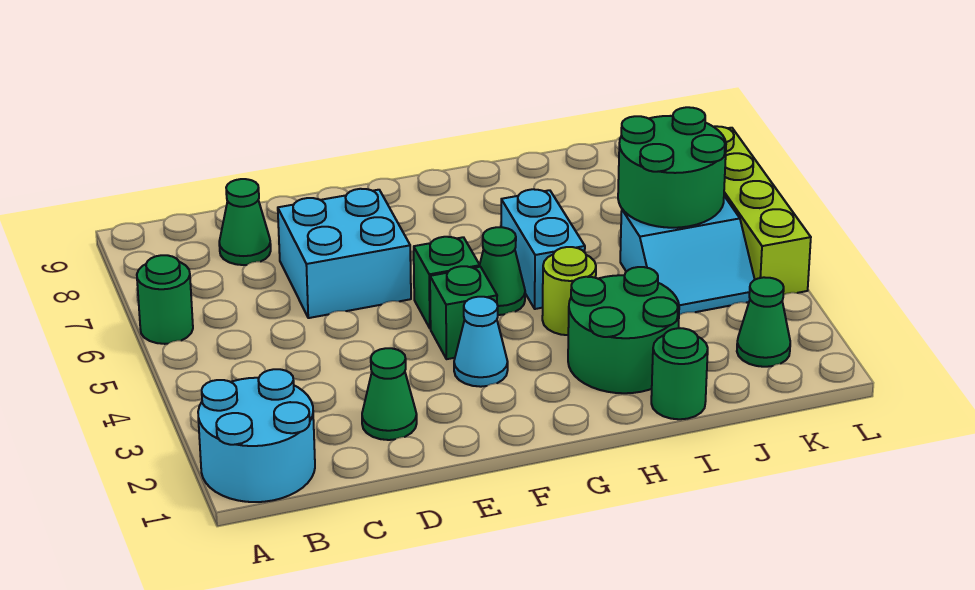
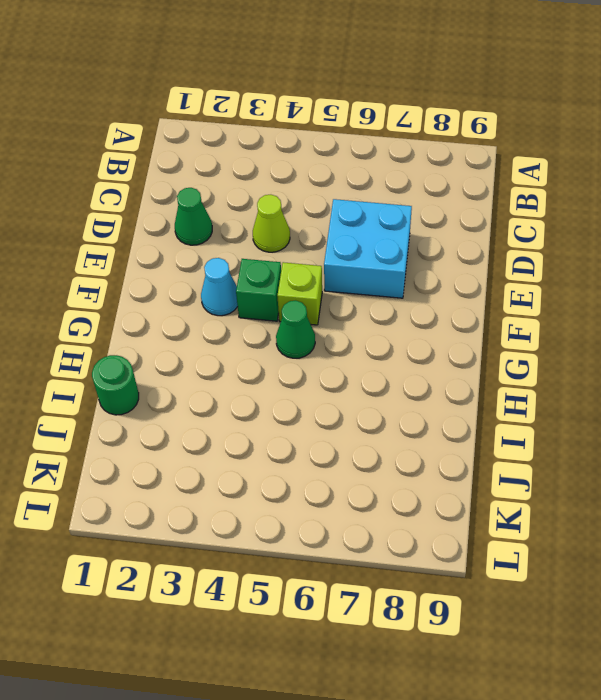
lime 1x1 cone [253,195,290,252] -> none
lime 1x1 brick [277,262,322,325] -> green 1x1 brick [414,237,480,329]
none -> cyan 2x2 round brick [198,369,315,502]
none -> green 1x1 round brick [137,255,193,344]
none -> green 1x1 cone [219,179,271,265]

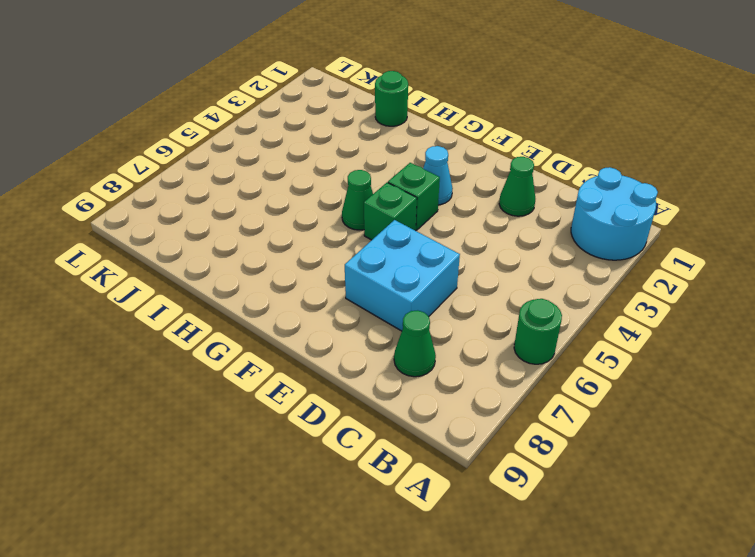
none -> green 2x2 round brick [568,267,679,393]
none -> lime 1x1 round brick [542,247,596,335]
none -> cyan 1x2 brick [501,189,585,309]

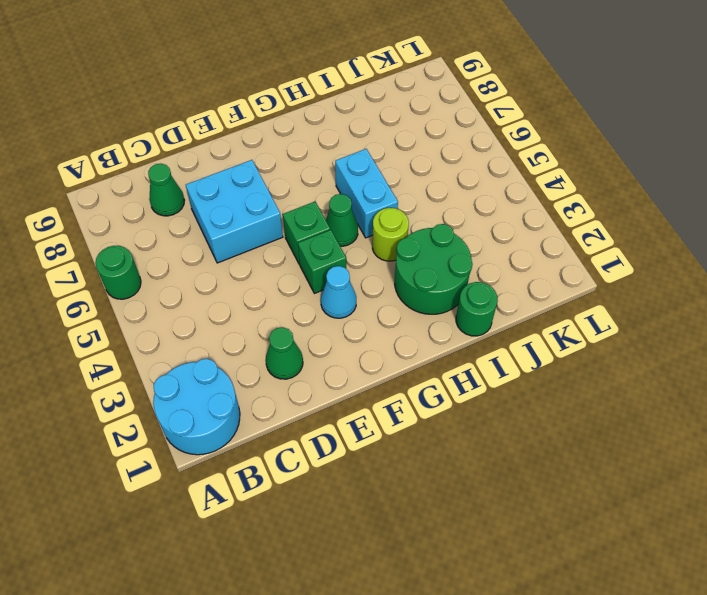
none -> cyan 2x2 slope [620,196,755,315]
none -> green 1x1 cone [737,277,790,367]
none -> lime 1x4 brick [715,126,811,295]

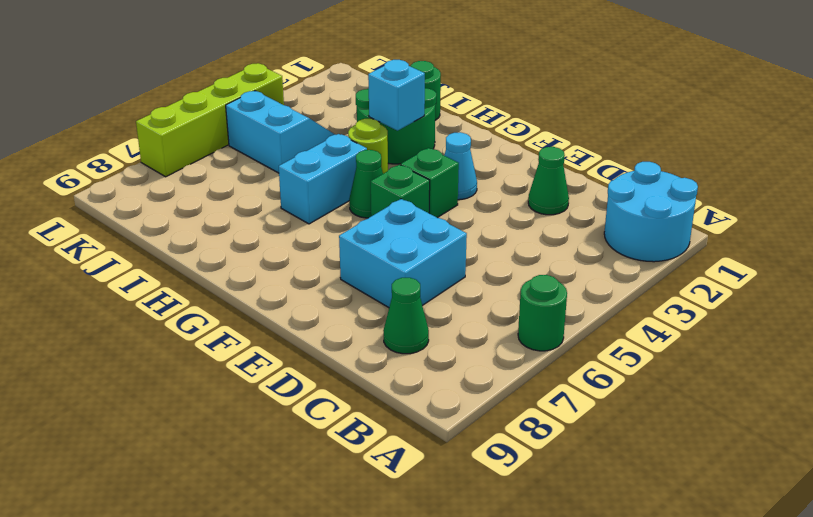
cyan 1x1 brick [368,60,425,131] -> none
none -> green 1x1 cone [737,277,790,367]
none -> green 2x2 round brick [618,107,726,228]

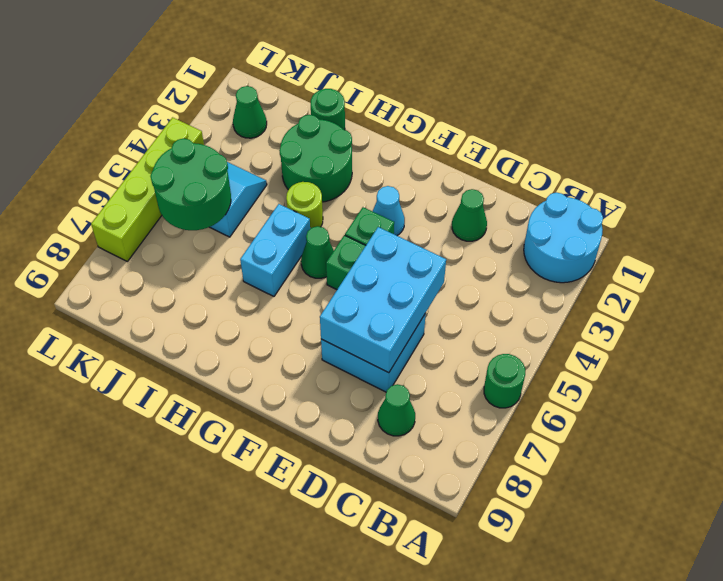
cyan 2x3 brick [320,227,446,373] -> none

